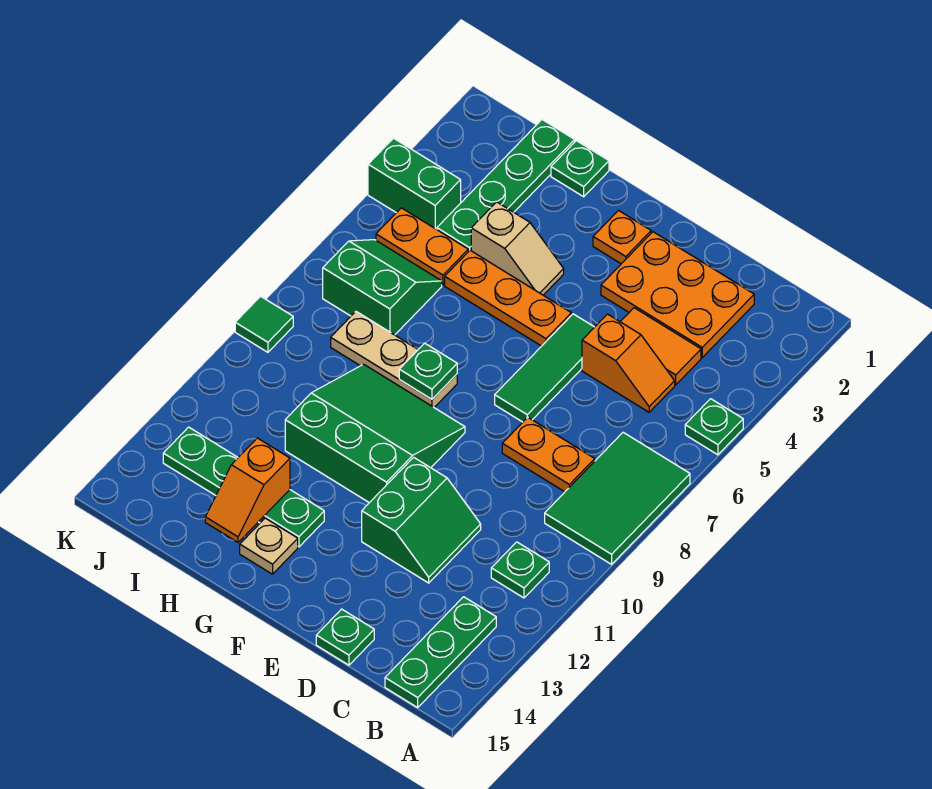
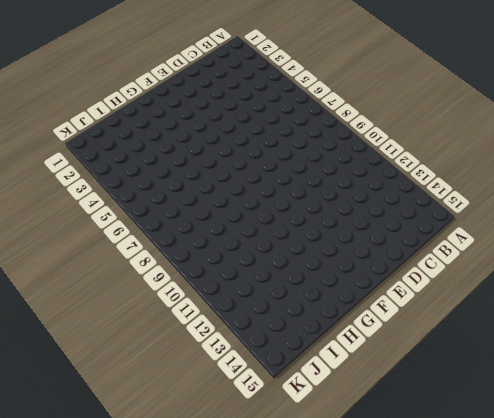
none -> green 1x1 plate [685,399,743,455]
none -> green 2x3 tile [545,432,690,564]
none -> green 1x1 plate [491,542,549,598]

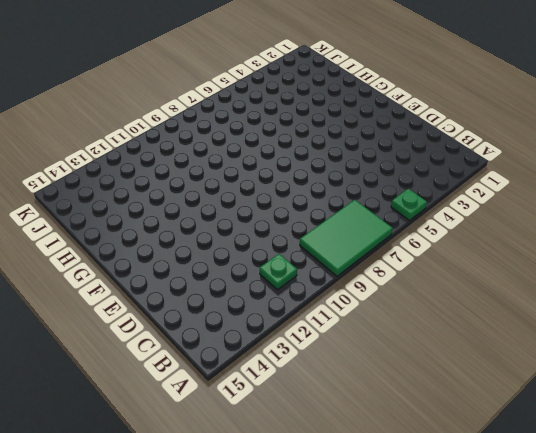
none -> green 1x3 plate [385,597,496,708]
none -> orange 2x3 plate [601,232,754,357]
none -> orange 1x2 tile [620,308,701,385]

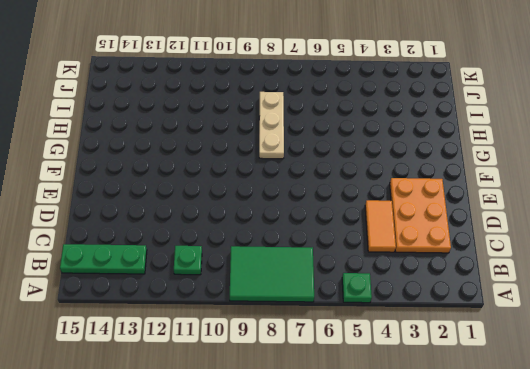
none -> orange 1x2 slope [582,314,675,412]
none -> orange 1x2 plate [502,417,595,492]
none -> green 2x2 slope [362,457,481,583]

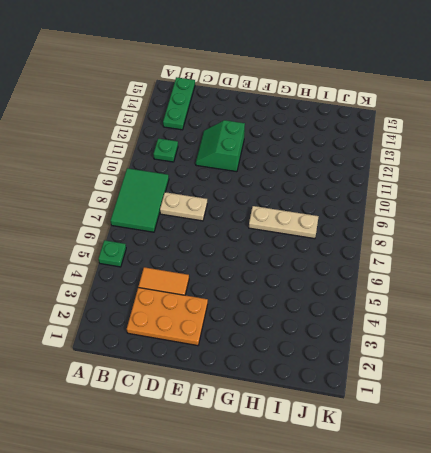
tan 1x2 plate [160,192,207,221] -> orange 1x2 plate [502,417,595,492]
none -> orange 1x2 slope [582,314,675,412]
none -> green 1x1 plate [316,609,374,665]
none -> green 1x3 tile [495,314,594,422]

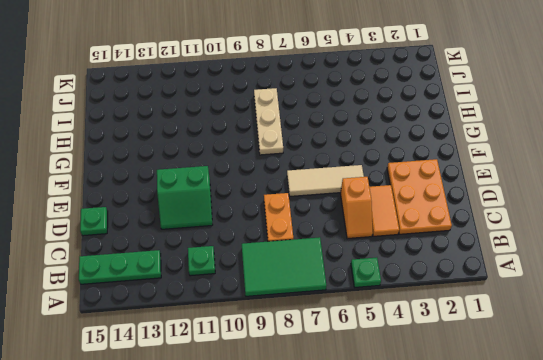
tan 1x3 tile [287,165,364,196] -> green 1x3 tile [495,314,594,422]
none -> orange 1x1 plate [593,211,651,264]
none -> orange 1x3 plate [445,250,571,346]
none -> green 3x3 slope [285,364,465,503]

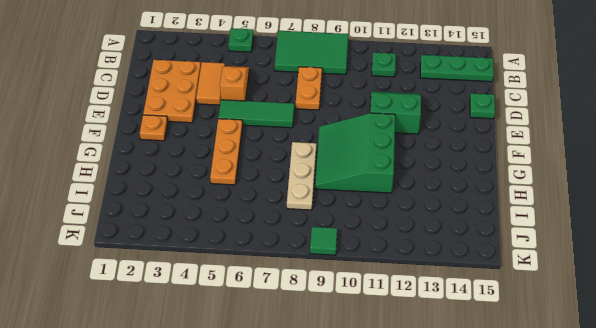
none -> tan 1x2 slope [471,202,564,295]
none -> green 1x4 plate [163,427,324,547]
none -> tan 1x1 plate [240,518,298,574]

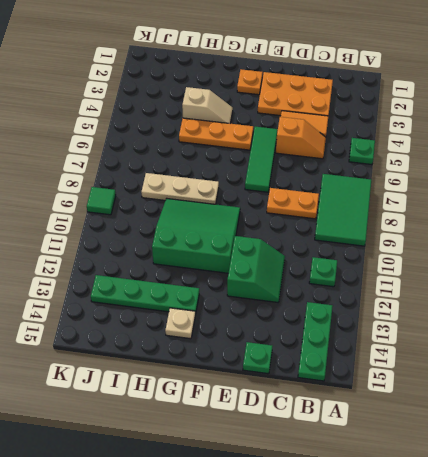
none -> green 1x1 plate [551,141,609,197]
none -> green 1x4 plate [437,120,575,252]
none -> orange 1x2 plate [376,208,468,285]

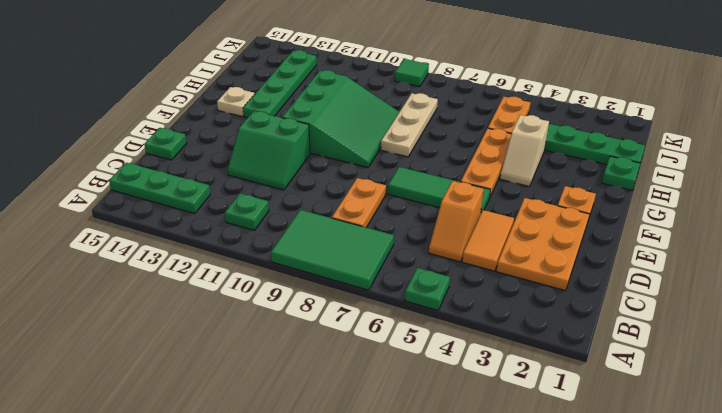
none -> green 2x2 slope [323,240,442,335]
none -> green 1x2 brick [368,138,461,229]
none -> green 1x1 plate [399,343,457,399]

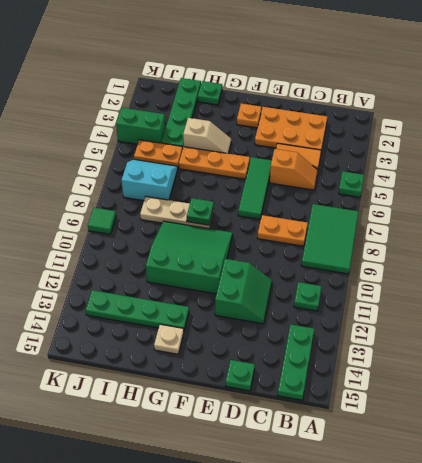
cyan 2x2 slope [122,160,178,201] -> green 2x2 slope [323,240,442,335]
none -> orange 1x2 slope [205,438,290,542]

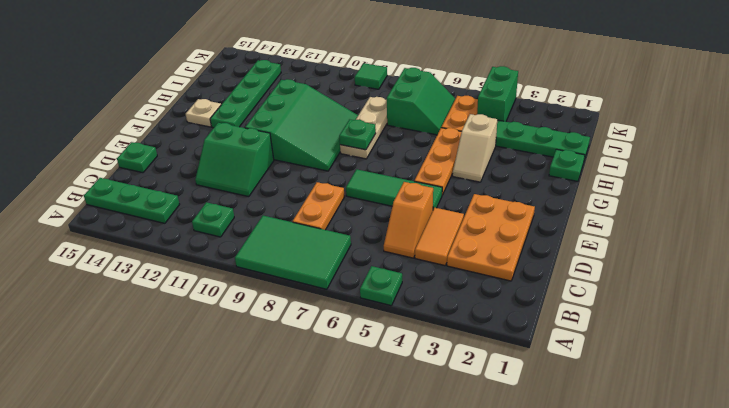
none -> orange 1x1 plate [593,211,651,264]
none -> orange 1x2 slope [205,438,290,542]

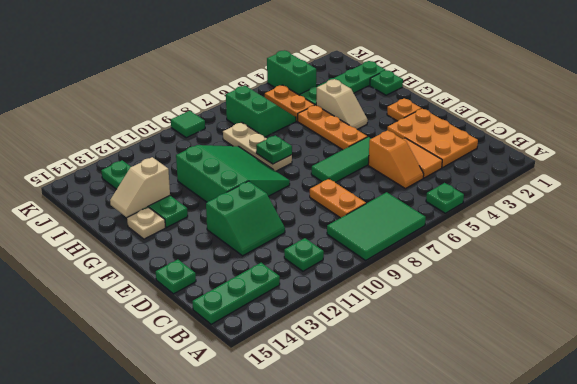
tan 1x2 slope [110,157,170,217] -> orange 1x2 slope [205,438,290,542]

